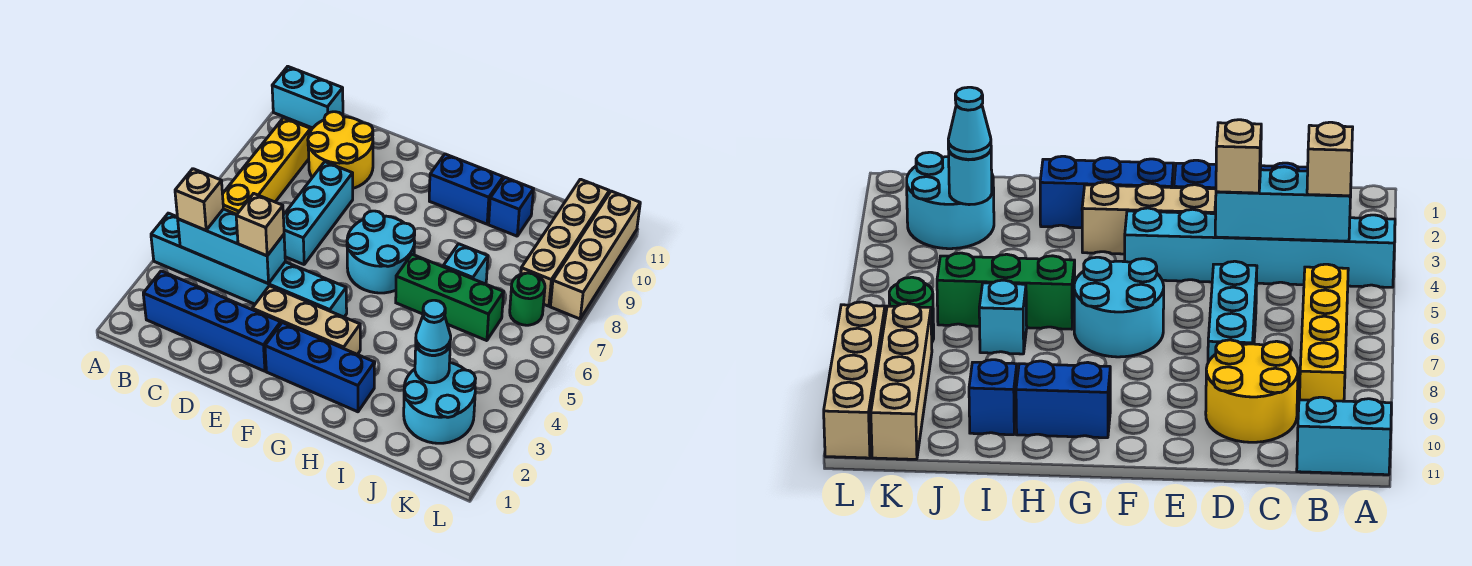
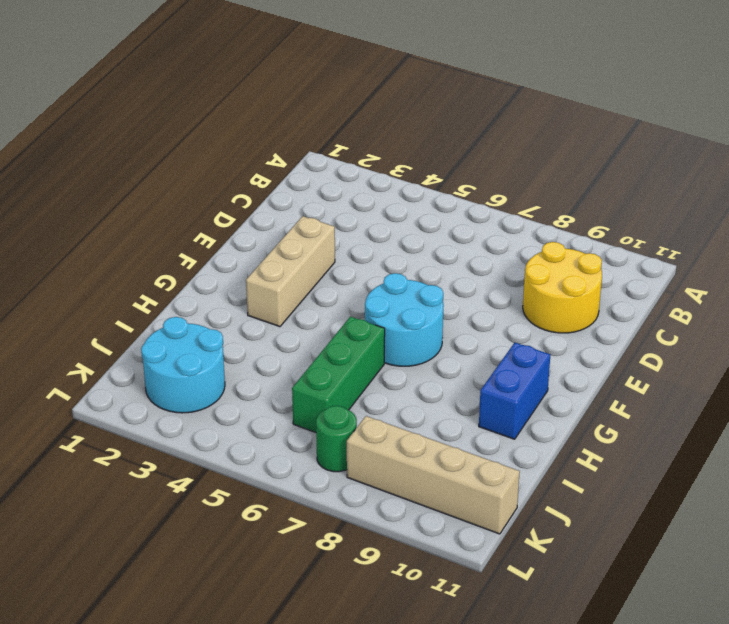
none -> cyan 1x6 brick [151,213,347,317]
none -> cyan 1x2 brick [272,67,343,128]
none -> blue 1x4 brick [143,271,281,371]

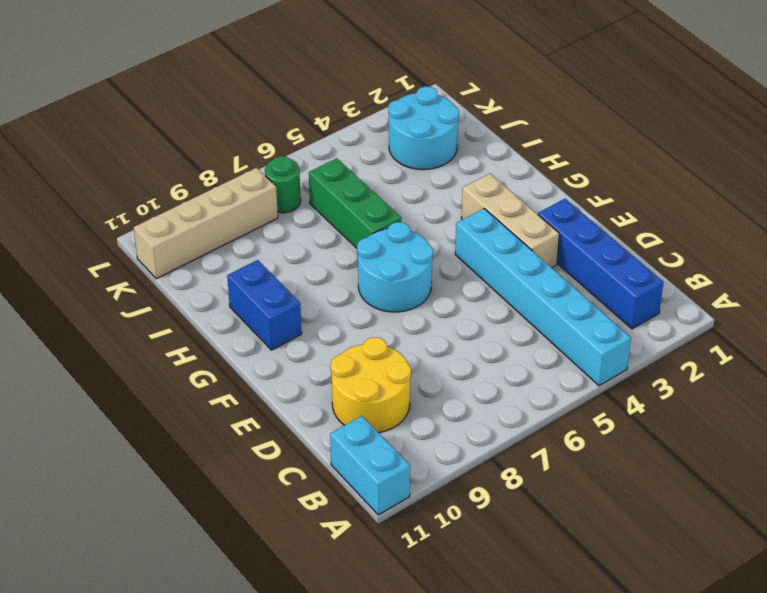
none -> yellow 1x4 brick [223,118,311,214]
none -> cyan 1x3 brick [283,162,353,264]
none -> blue 1x3 brick [265,323,375,412]

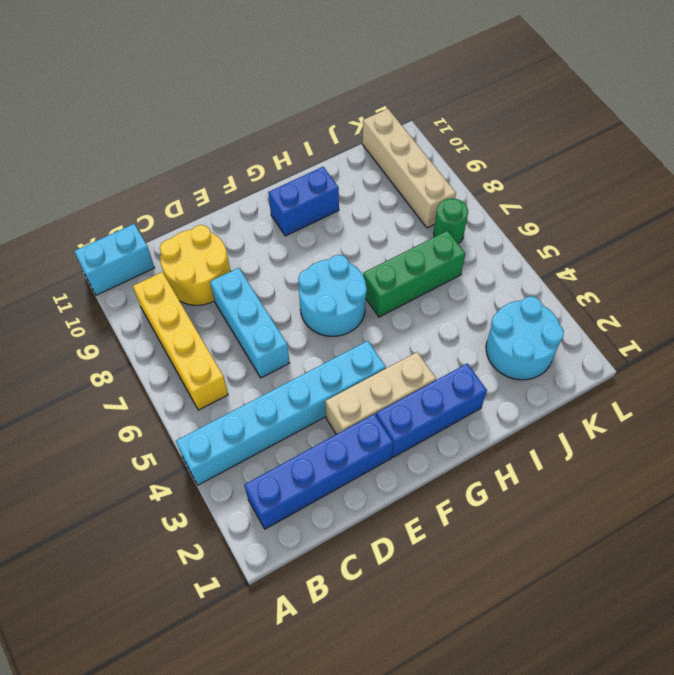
none -> cyan 1x1 brick [443,244,488,284]
none -> blue 1x1 brick [489,177,533,236]
none -> tan 1x4 brick [550,191,640,319]

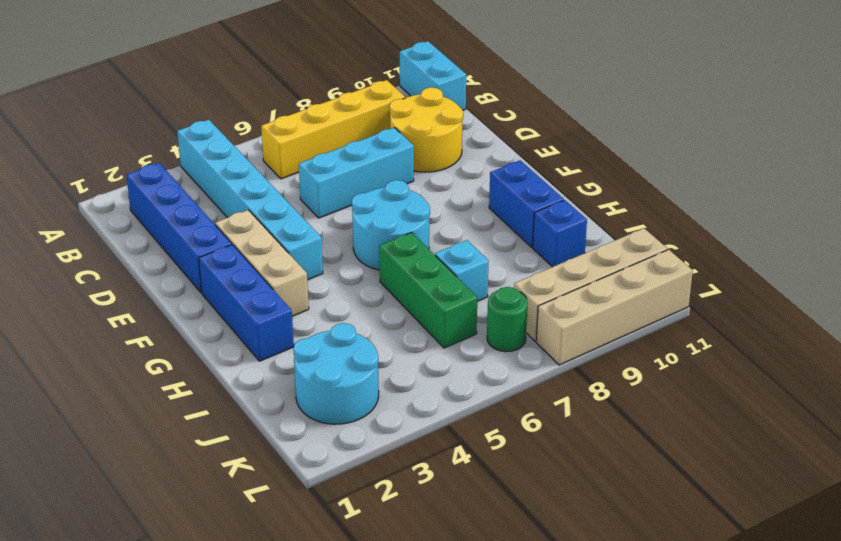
none -> cyan 1x3 brick [178,209,285,283]
none -> cyan 1x1 round brick [415,346,450,383]
none -> tan 1x1 brick [175,169,223,230]

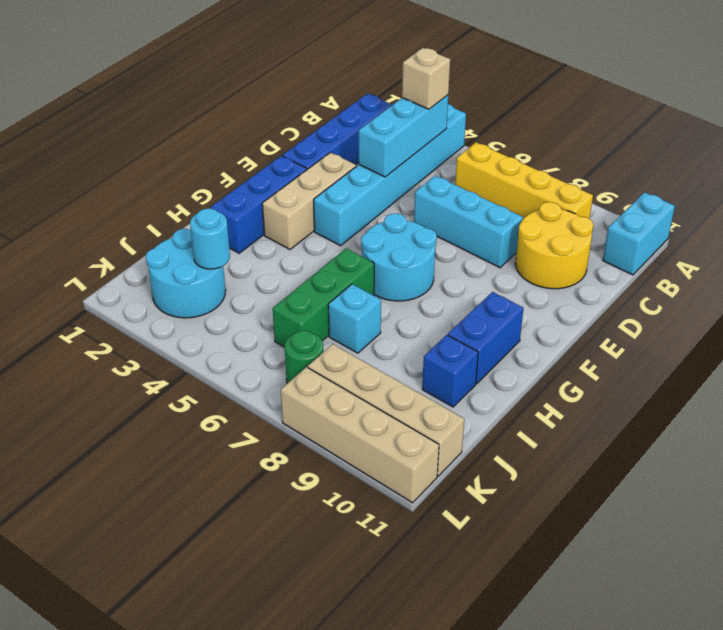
none -> tan 1x1 brick [236,194,284,256]
none -> cyan 1x1 cone [416,300,451,355]

